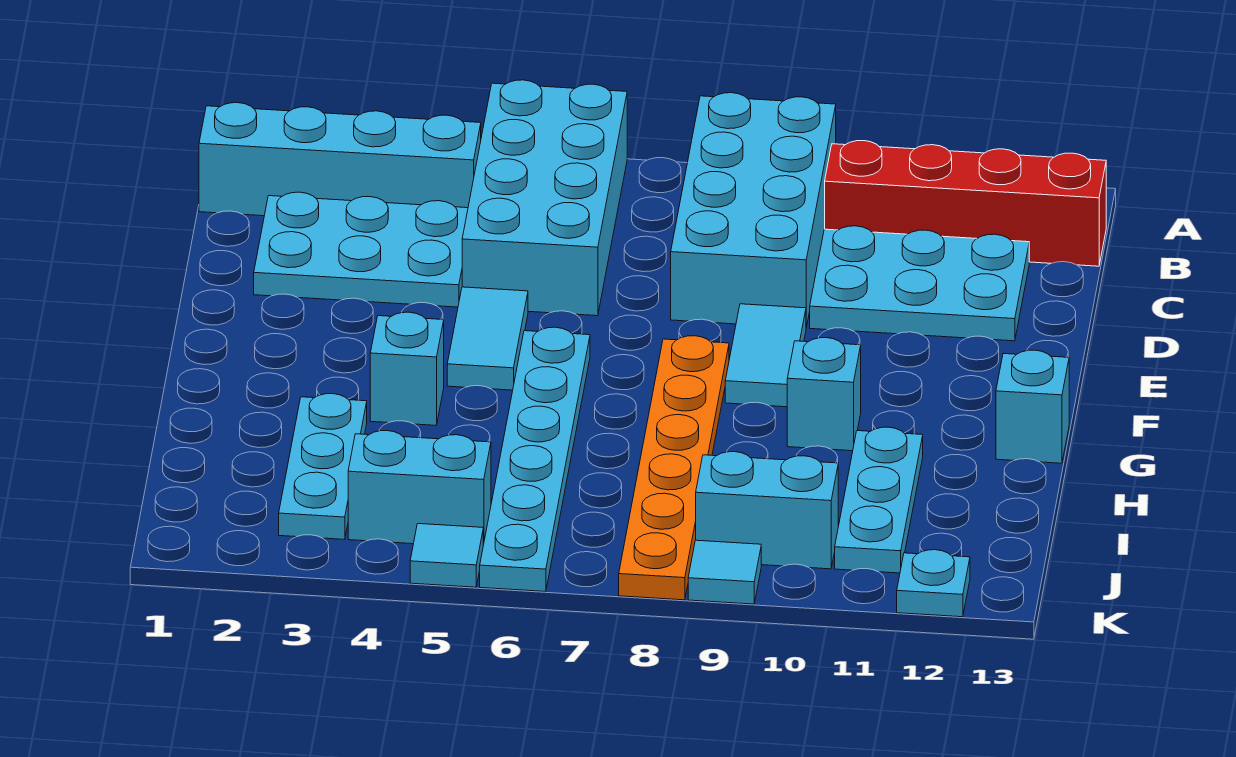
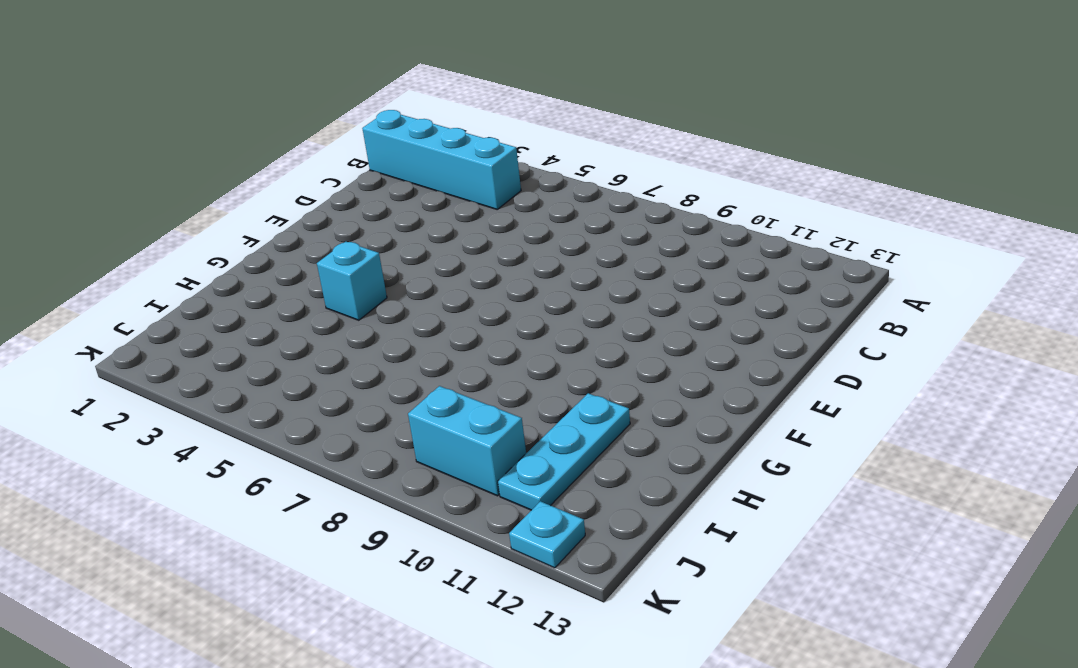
none -> cyan 2x4 brick [462,80,627,316]
none -> cyan 2x4 brick [671,93,836,327]
none -> red 1x4 brick [825,141,1106,266]

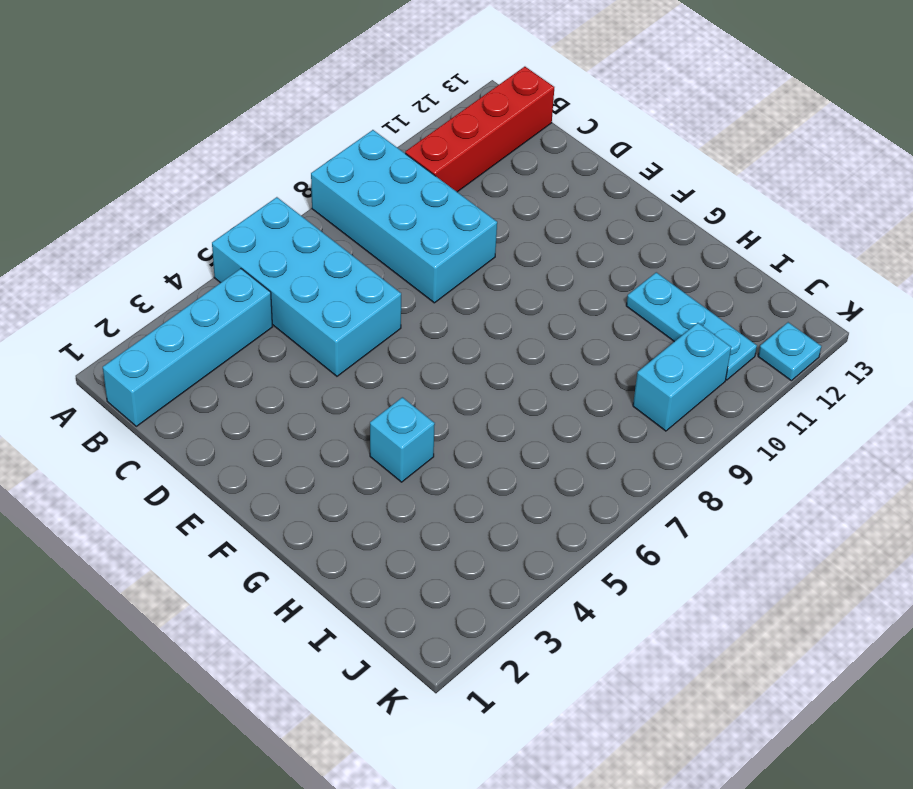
none -> cyan 2x3 plate [254,192,468,307]
none -> cyan 2x3 plate [810,226,1029,341]
none -> cyan 1x2 tile [447,287,528,390]

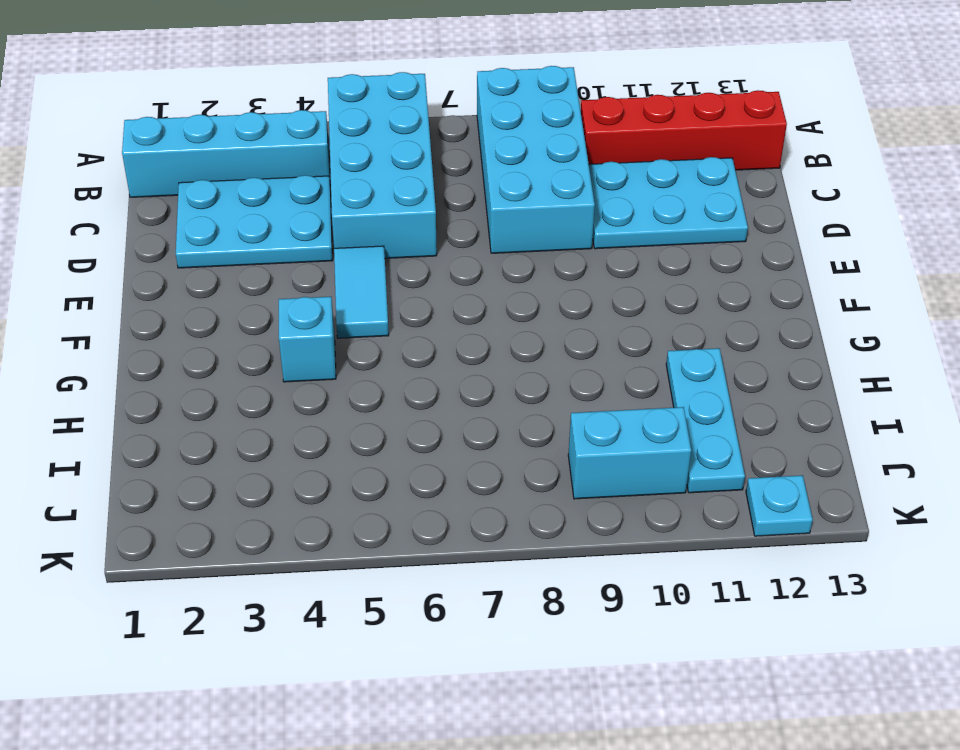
none -> cyan 1x2 tile [725,304,806,407]
none -> cyan 1x6 plate [480,327,590,592]
none -> orange 1x6 plate [619,336,729,600]

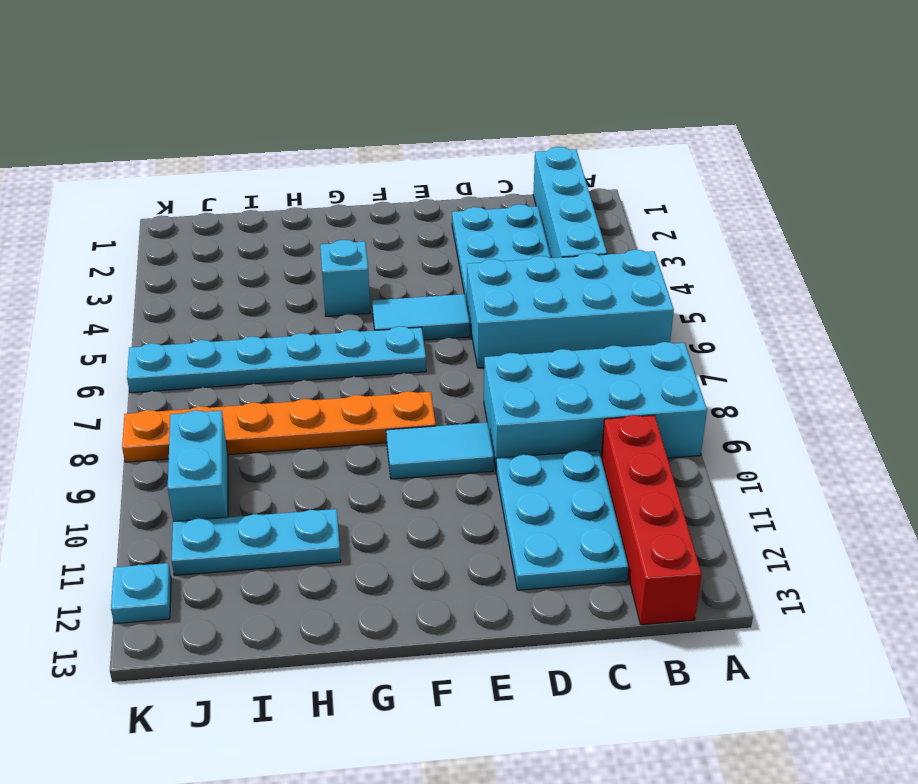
none -> cyan 1x1 brick [787,338,861,451]
none -> cyan 1x1 brick [996,350,1069,463]
none -> cyan 1x3 plate [279,394,367,539]

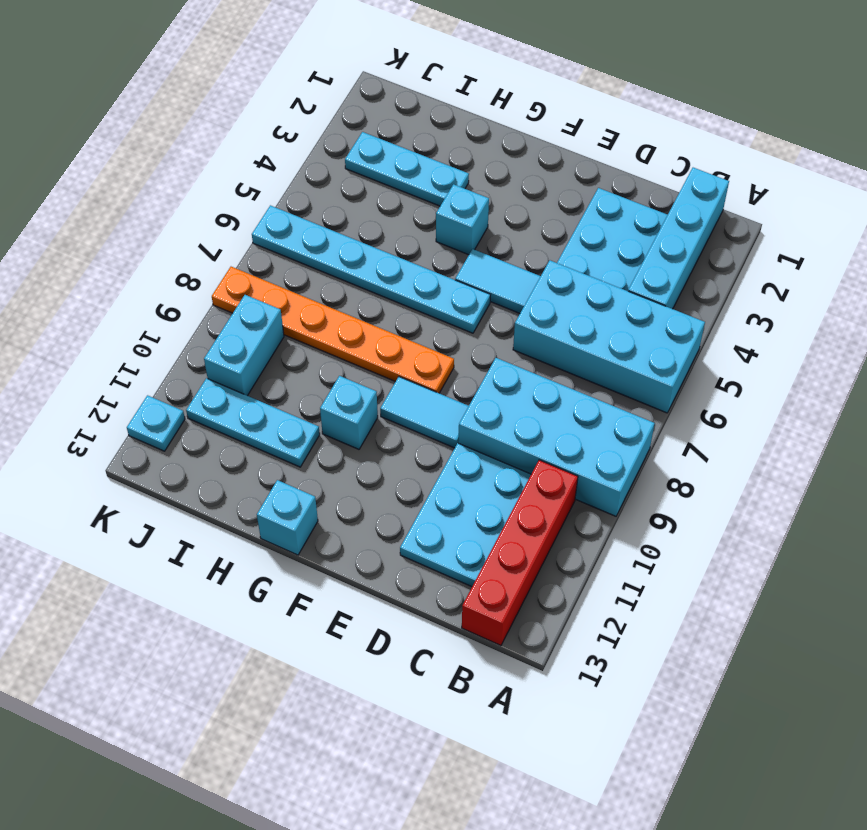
none -> cyan 1x2 brick [348,431,491,545]
none -> cyan 1x1 tile [410,524,483,587]
none -> cyan 1x1 tile [688,540,761,604]

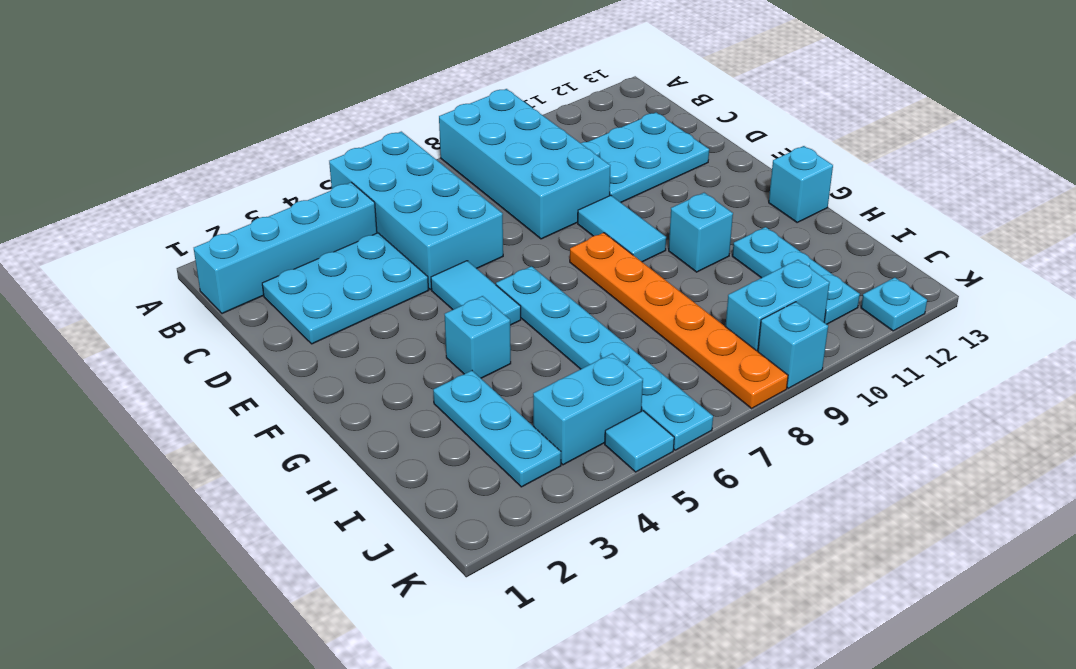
cyan 1x1 brick [758,302,828,388] -> cyan 1x1 tile [688,540,761,604]
none -> red 1x4 brick [825,141,1106,266]

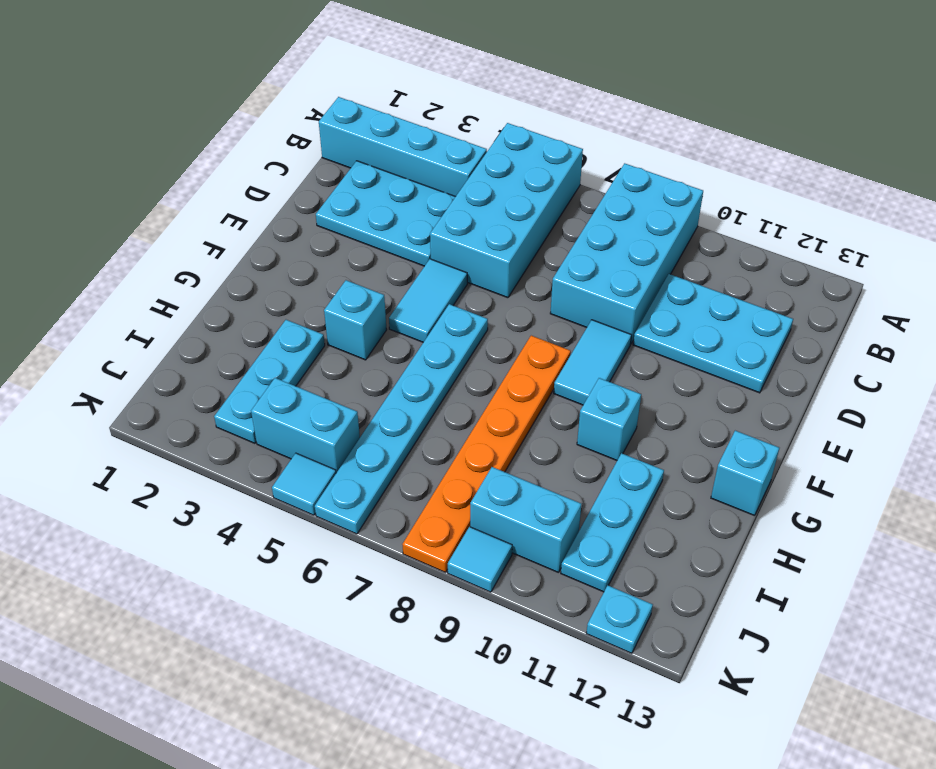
none -> red 1x4 brick [825,141,1106,266]

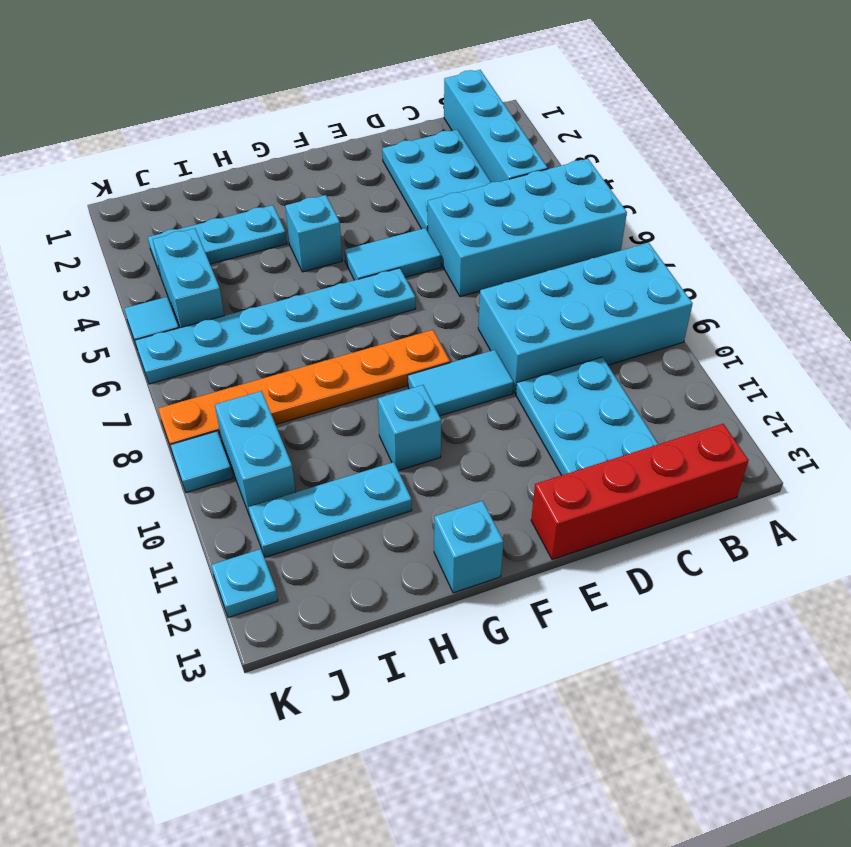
red 1x4 brick [531,424,749,560] -> red 1x4 brick turned to [825,141,1106,266]

